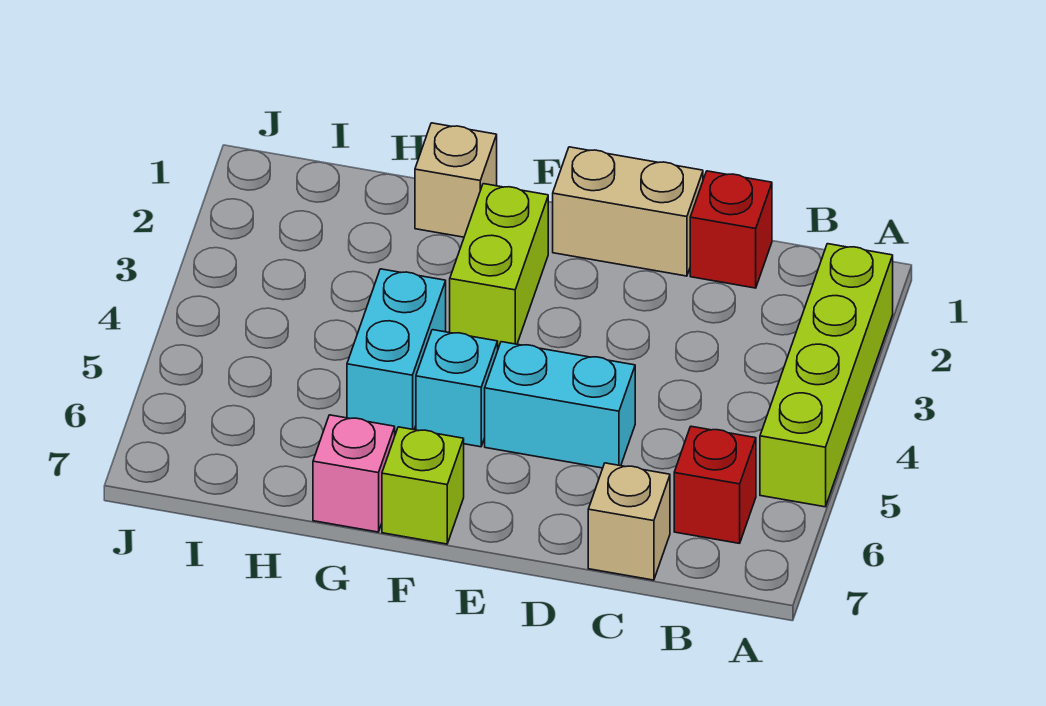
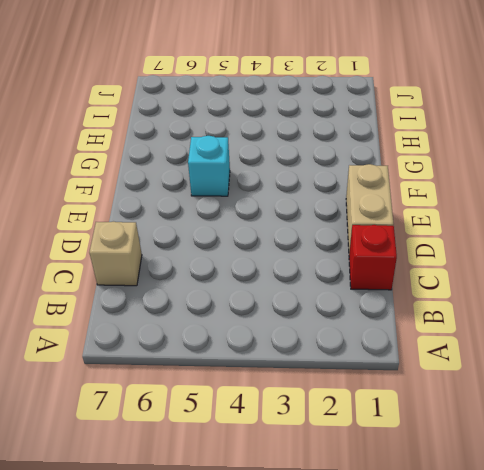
none -> lime 1x4 brick [760,244,893,507]
none -> red 1x1 brick [674,426,756,543]
none -> cyan 1x2 brick [485,342,635,468]

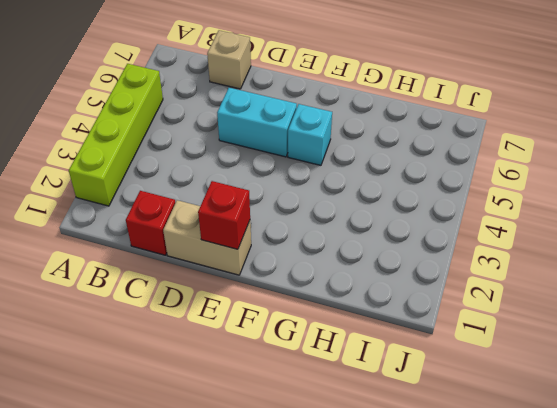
red 1x1 brick [198,181,250,249] -> red 1x1 brick moved to [674,426,756,543]
none -> lime 1x2 brick [450,184,548,347]
none -> lime 1x1 brick [382,427,464,544]
none -> tan 1x1 brick [415,123,497,237]

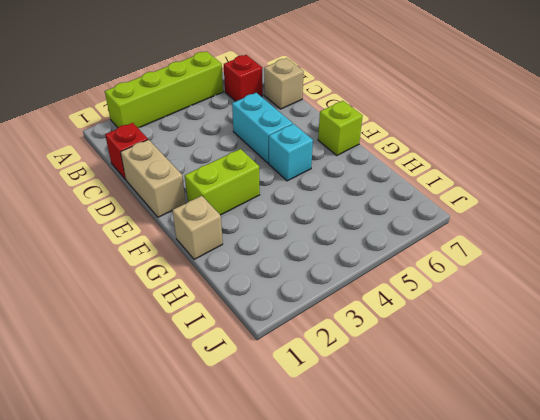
none -> cyan 1x2 brick [347,269,446,432]
none -> pink 1x1 brick [313,415,395,532]

